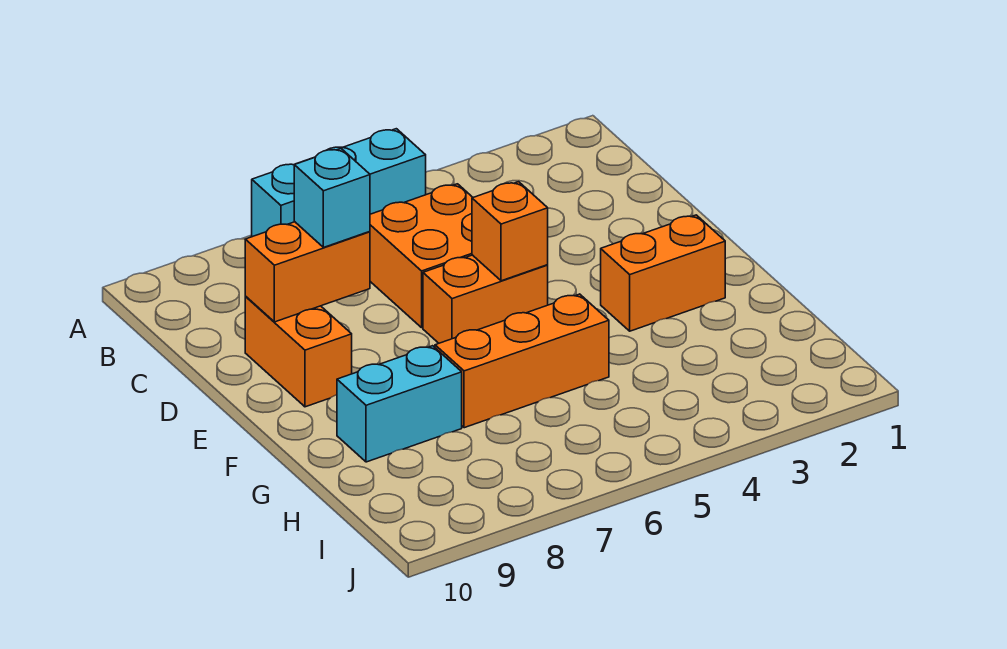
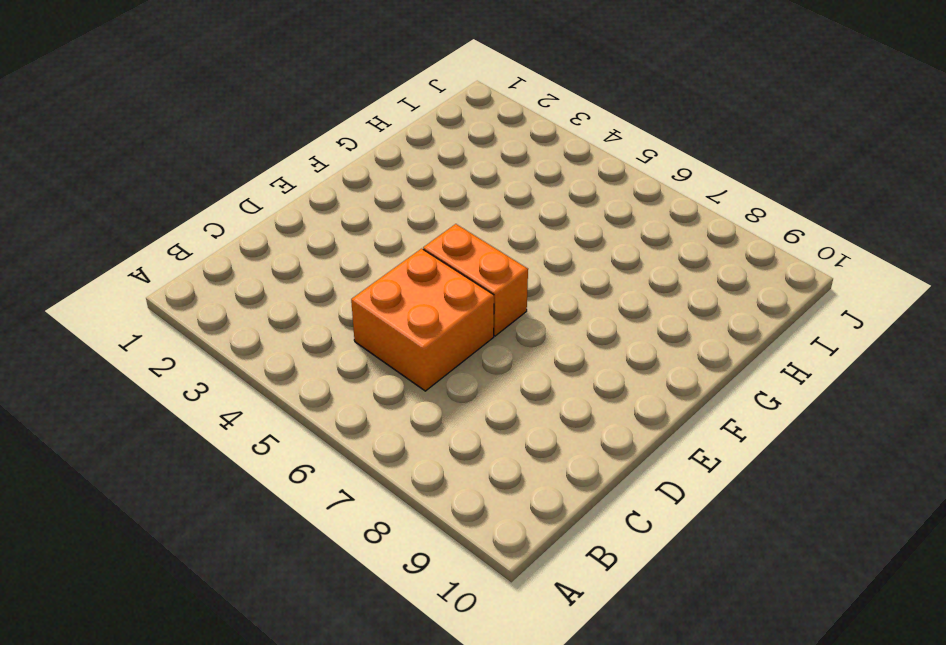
none -> cyan 1x3 brick [252,129,426,237]
none -> orange 1x2 brick [245,297,352,407]

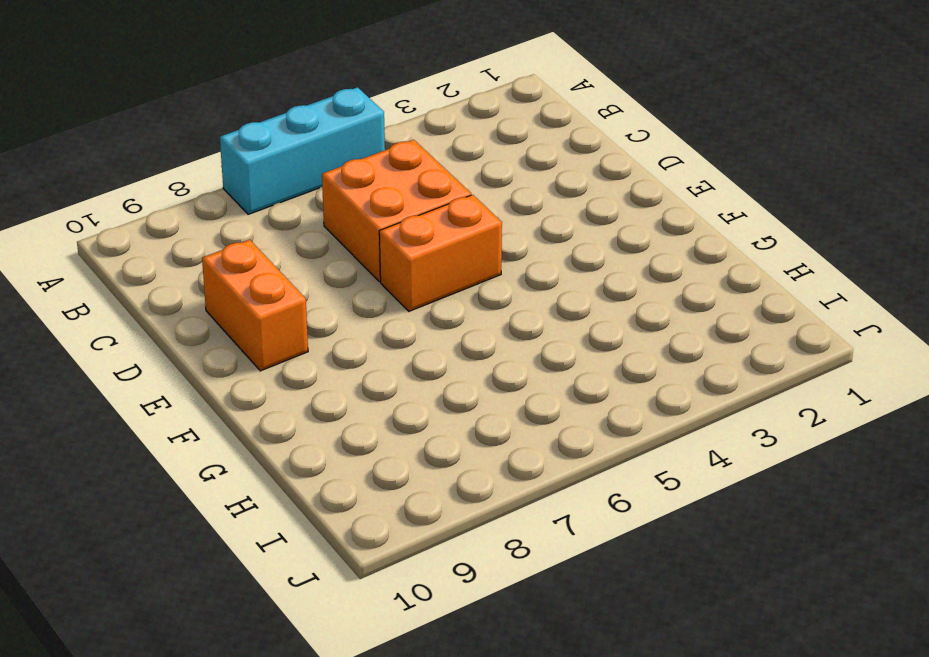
none -> orange 1x2 brick [601,215,725,331]
none -> orange 1x3 brick [435,294,609,428]

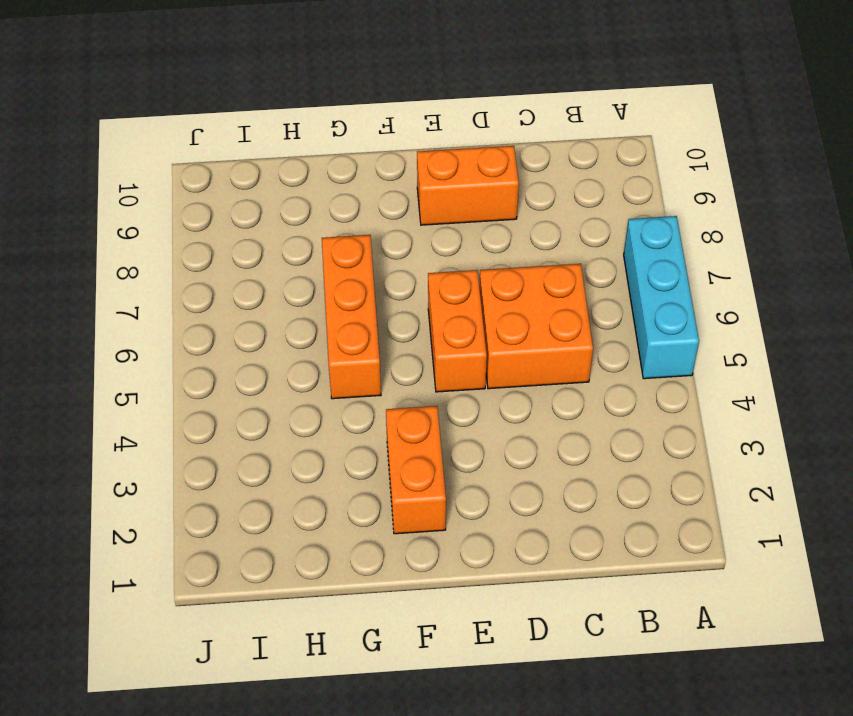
none -> cyan 1x2 brick [337,346,462,462]
none -> orange 1x2 brick [245,222,370,322]

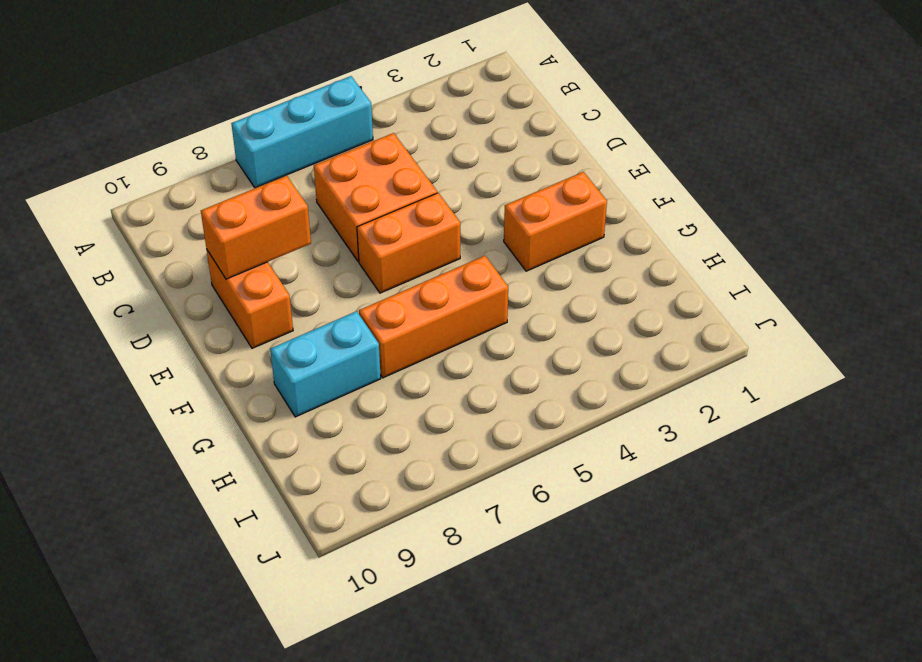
none -> orange 1x1 brick [472,182,548,281]
none -> cyan 1x1 brick [294,148,370,248]

